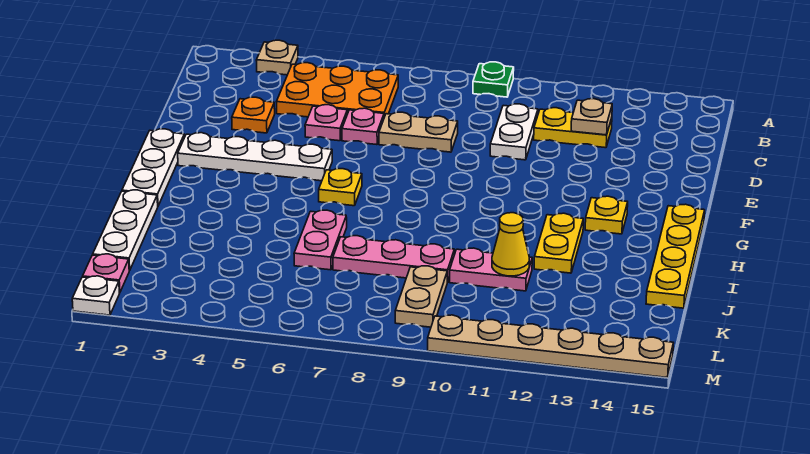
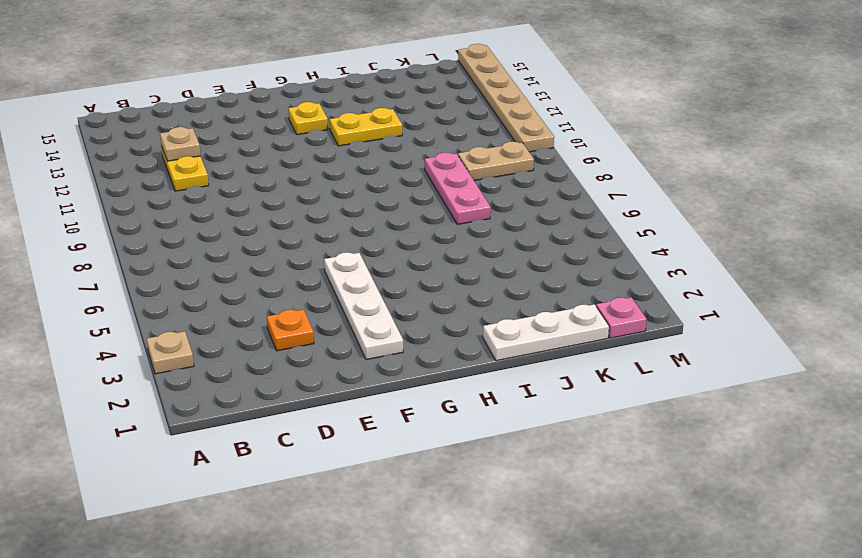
none -> green 1x1 plate [473,62,514,97]
none -> orange 2x3 plate [277,63,398,117]
none -> white 1x2 plate [490,104,538,160]

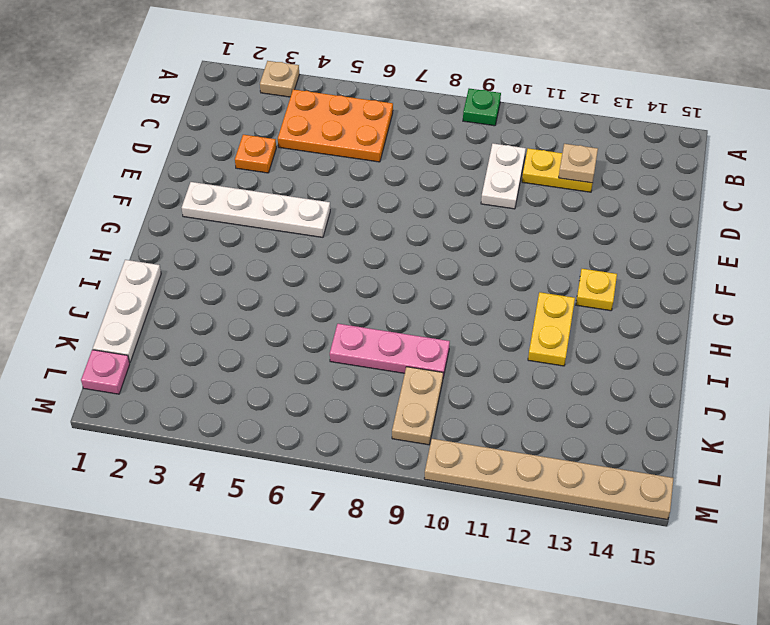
none -> pink 1x1 plate [305,105,347,141]
none -> pink 1x1 plate [342,108,384,145]
none -> tan 1x2 plate [379,112,458,152]

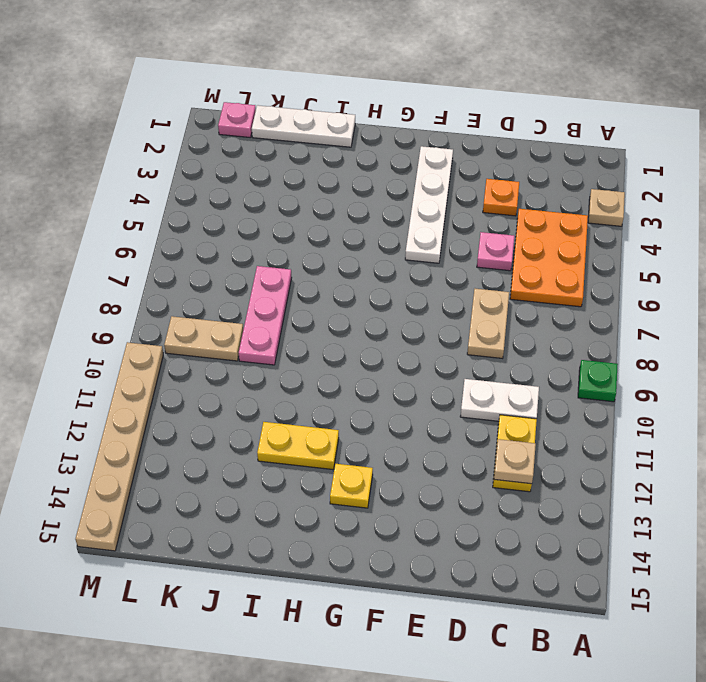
none -> pink 1x1 plate [342,108,384,145]
none -> white 1x3 plate [122,129,184,206]
none -> yellow 1x1 plate [319,169,362,206]

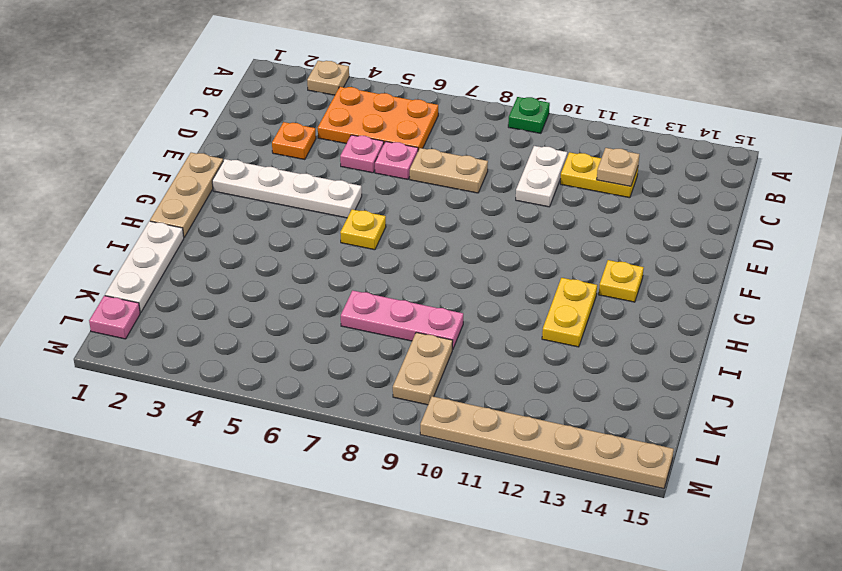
tan 1x3 plate [150,153,223,237] -> white 1x3 plate [122,129,184,206]
none -> yellow 1x4 plate [646,204,705,308]
none -> pink 1x2 plate [294,210,347,270]
none -> pink 1x2 plate [450,248,532,291]

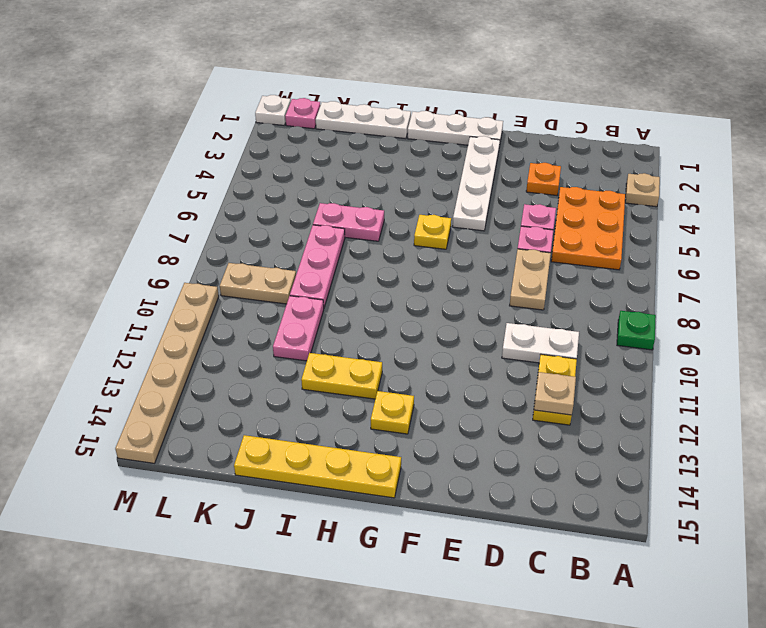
none -> yellow 1x1 cone [492,213,529,276]

